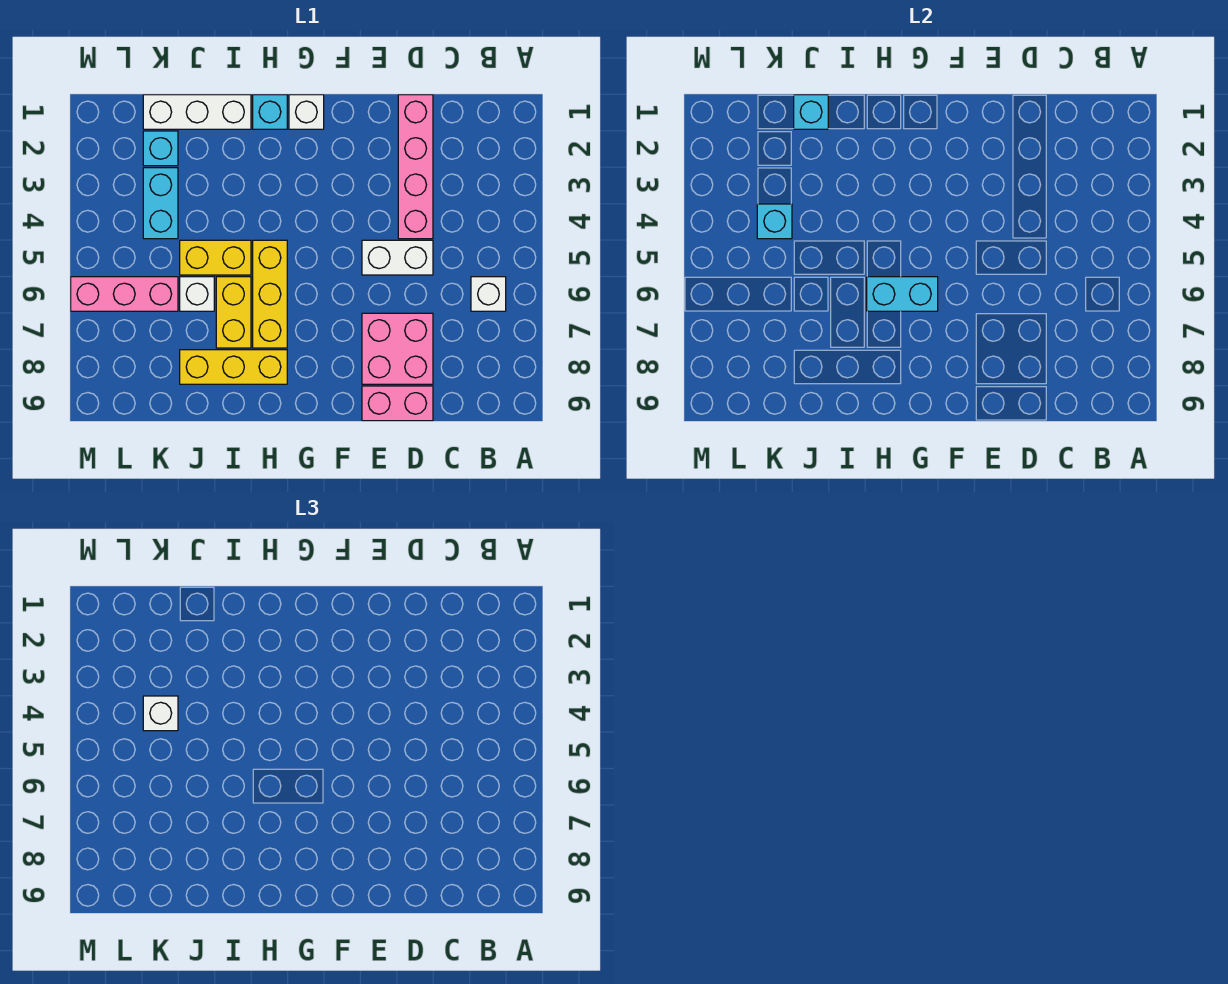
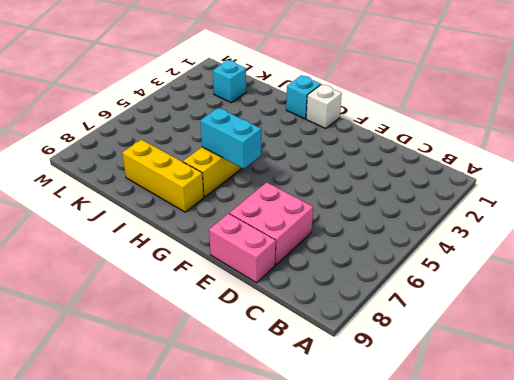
none -> white 1x1 brick [471,277,506,311]
none -> pink 1x4 brick [398,95,433,239]
none -> white 1x2 brick [362,240,433,275]

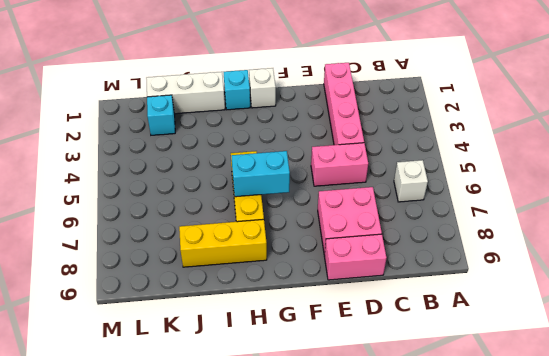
pink 1x2 brick [311,143,368,186] -> white 1x2 brick [362,240,433,275]
none -> yellow 1x2 brick [180,240,251,275]
none -> yellow 1x2 brick [216,277,251,348]
none -> white 1x1 brick [180,277,214,311]

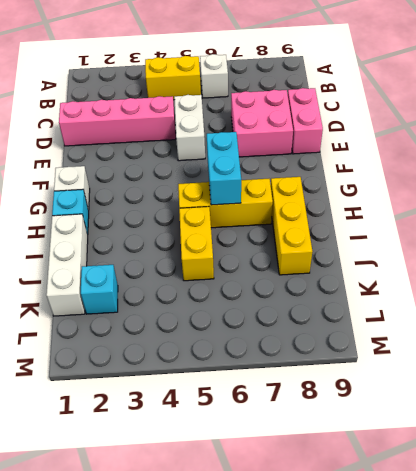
yellow 1x2 brick [145,56,201,100] -> yellow 1x2 brick moved to [216,277,251,348]
none -> white 1x1 brick [180,277,214,311]
none -> cyan 1x2 brick [143,168,178,239]
none -> pink 1x3 brick [71,277,178,311]

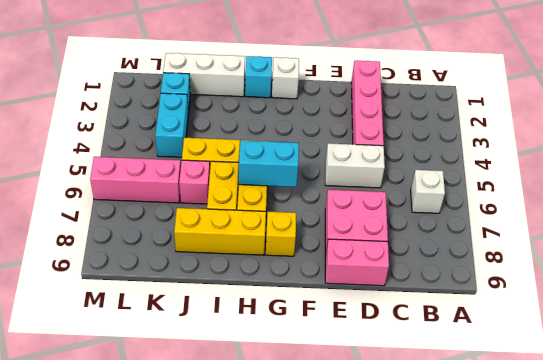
yellow 1x1 brick [266,212,296,256] -> none
pink 1x1 brick [179,160,210,204] -> white 1x1 brick [180,277,214,311]
none -> cyan 1x1 brick [794,95,828,129]
none -> cyan 1x1 brick [757,204,792,239]
none -> white 1x1 brick [143,696,178,731]

